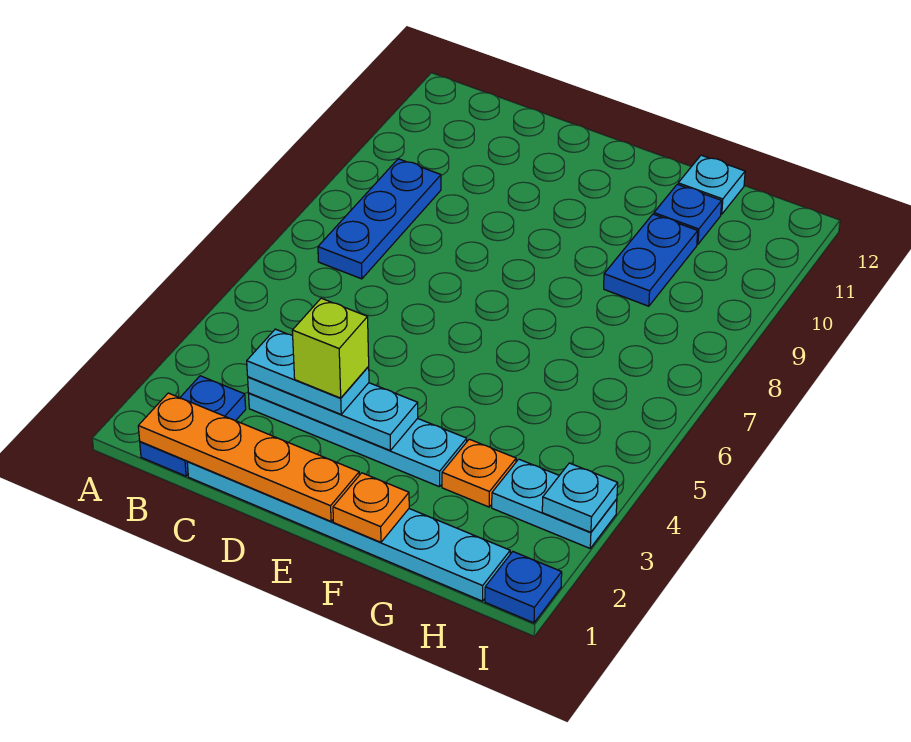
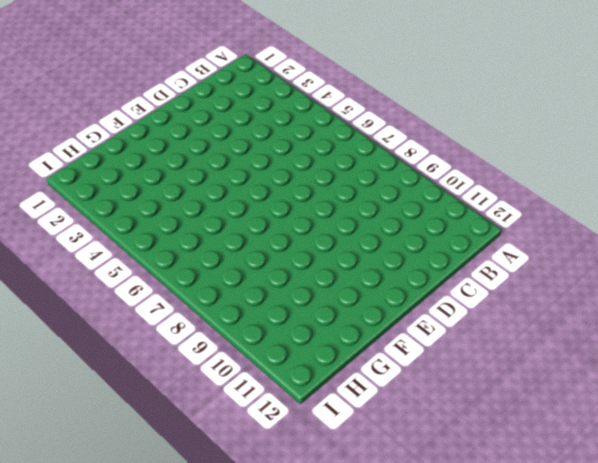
none -> blue 1x2 plate [140,376,246,476]
none -> blue 1x3 plate [318,159,441,279]
none -> cyan 1x6 plate [187,462,510,601]

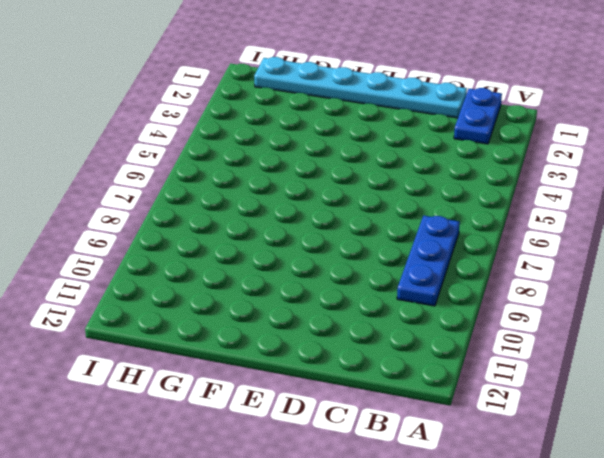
none -> cyan 1x4 plate [249,393,467,487]
none -> orange 1x1 plate [442,439,516,507]
none -> blue 1x2 plate [604,214,698,306]

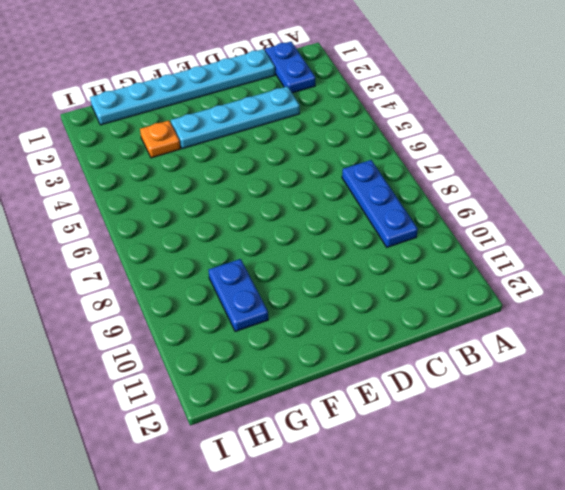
none -> blue 1x1 plate [654,184,722,244]
none -> cyan 1x1 plate [678,155,745,214]
none -> cyan 1x2 plate [492,459,617,548]

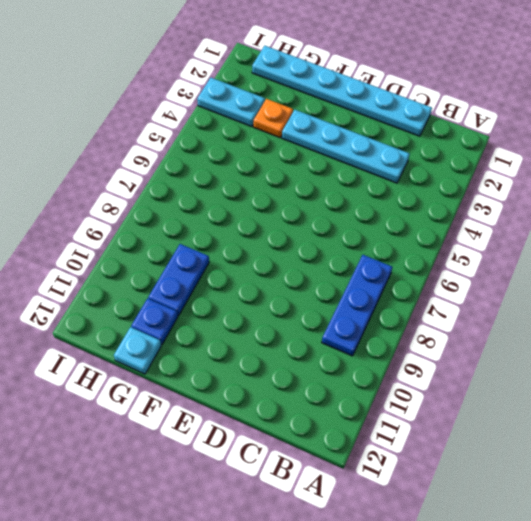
none -> blue 1x2 plate [140,376,246,476]
none -> blue 1x1 plate [485,552,562,623]
none -> orange 1x4 plate [138,393,359,521]

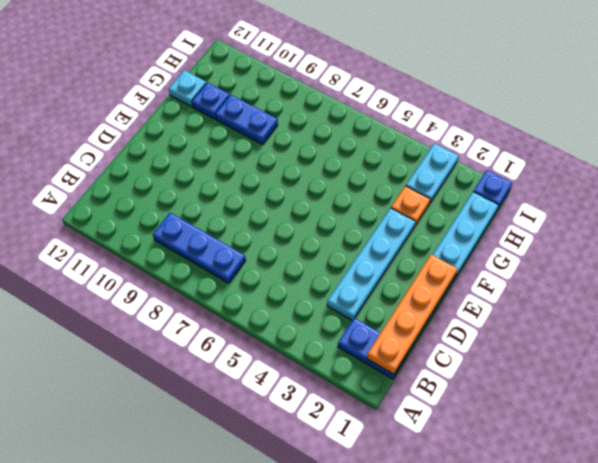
none -> cyan 1x3 plate [248,377,418,450]
none -> orange 1x1 plate [333,473,409,542]
none -> cyan 1x1 plate [542,463,618,532]

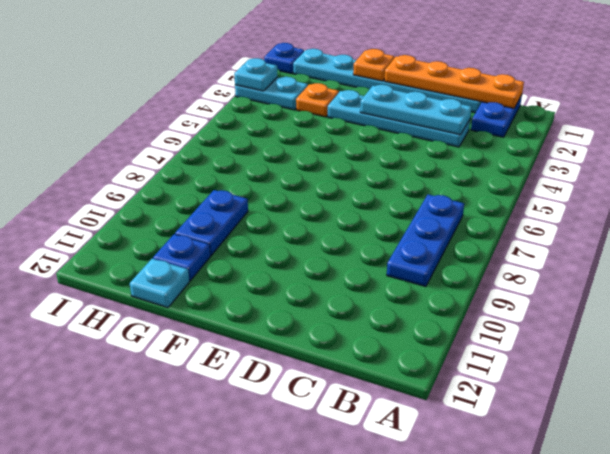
none -> cyan 1x2 plate [247,329,369,414]
none -> lime 1x1 brick [292,298,369,398]

